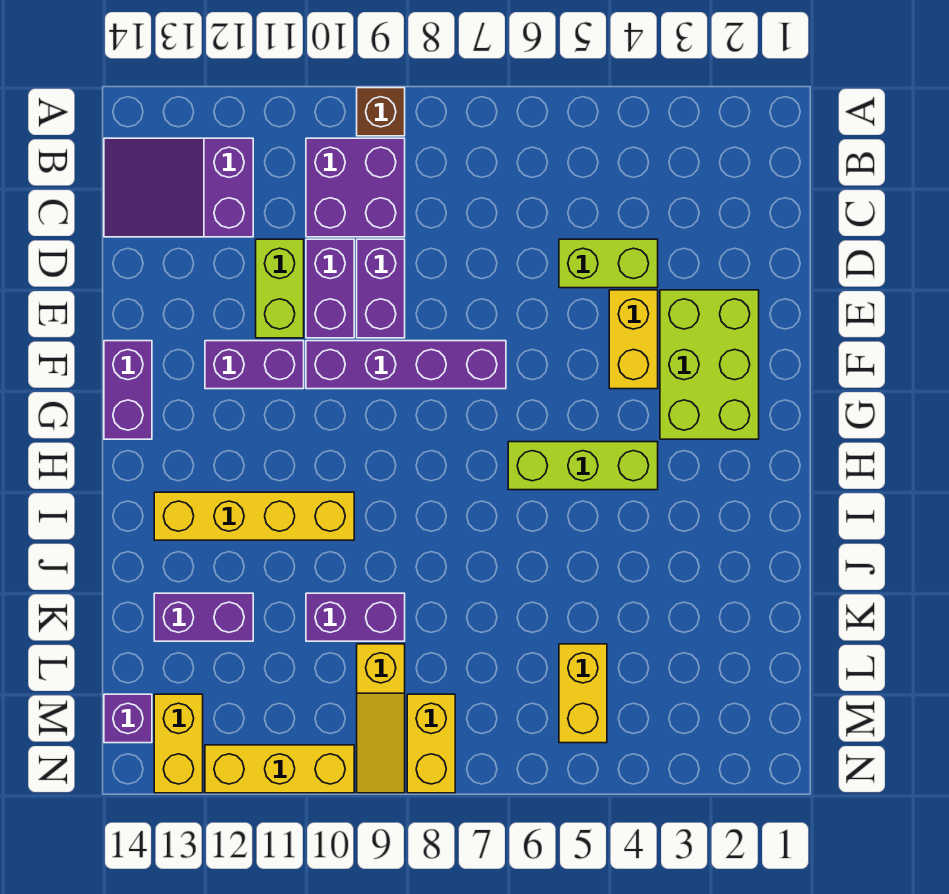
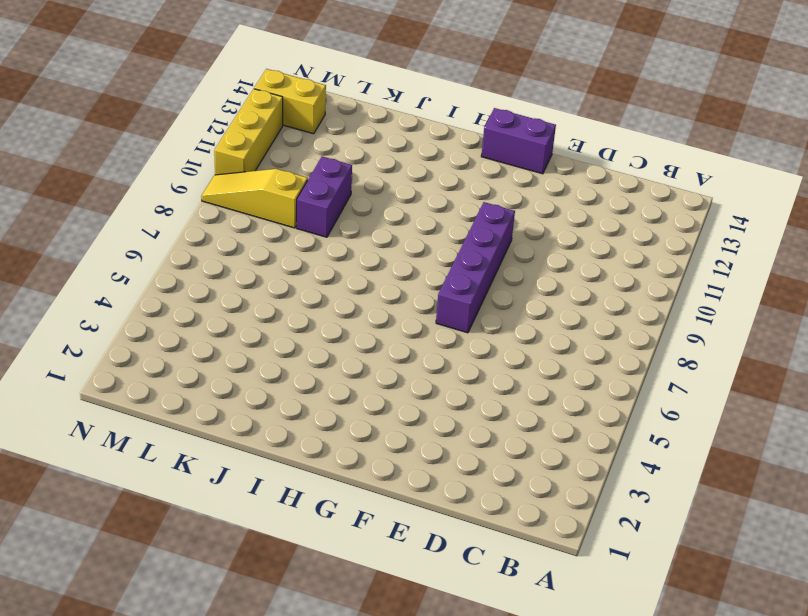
none -> brown 1x1 brick [357,88,405,136]
none -> purple 2x2 brick [306,138,405,237]
none -> purple 2x3 slope [104,138,253,237]

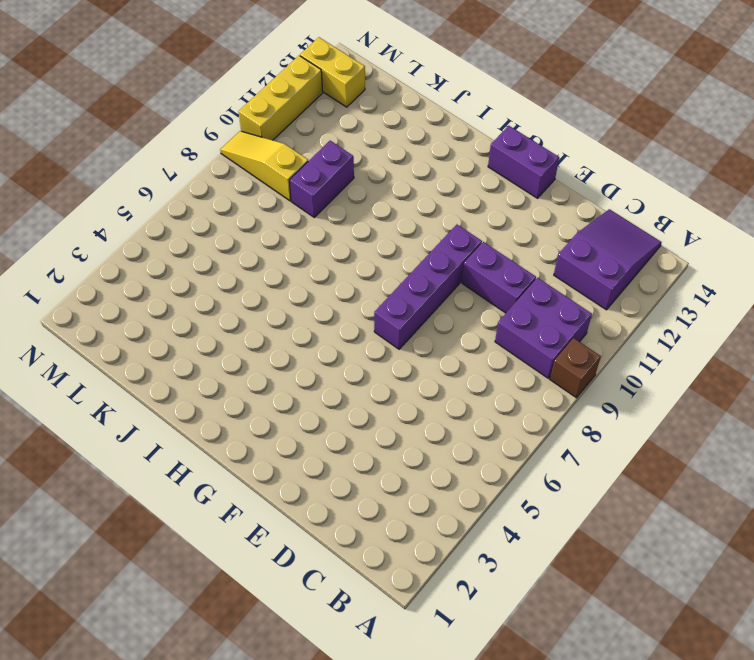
none -> lime 1x2 brick [559,239,658,288]
none -> purple 1x2 brick [357,239,405,338]
none -> lime 1x2 brick [256,239,304,338]

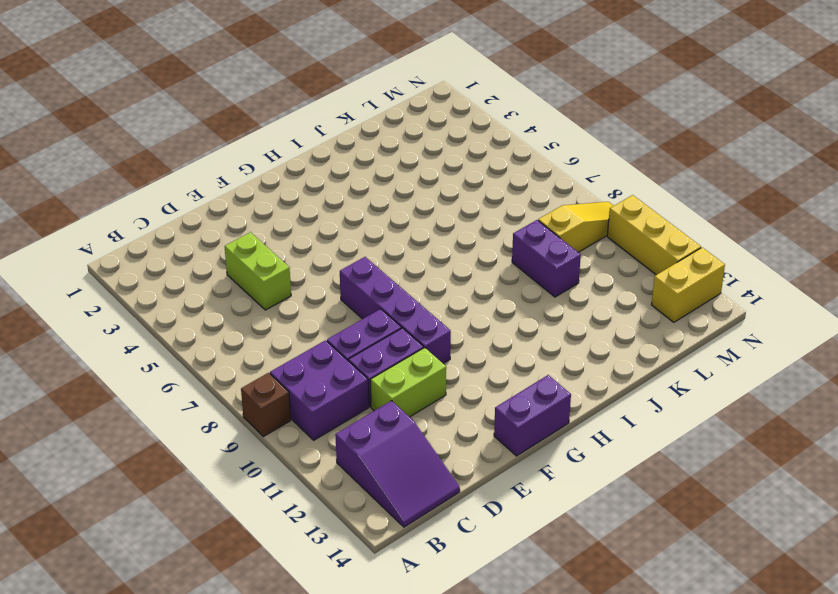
none -> lime 2x3 brick [660,290,759,439]
none -> yellow 1x2 brick [609,290,658,389]
none -> purple 1x2 brick [205,341,304,389]

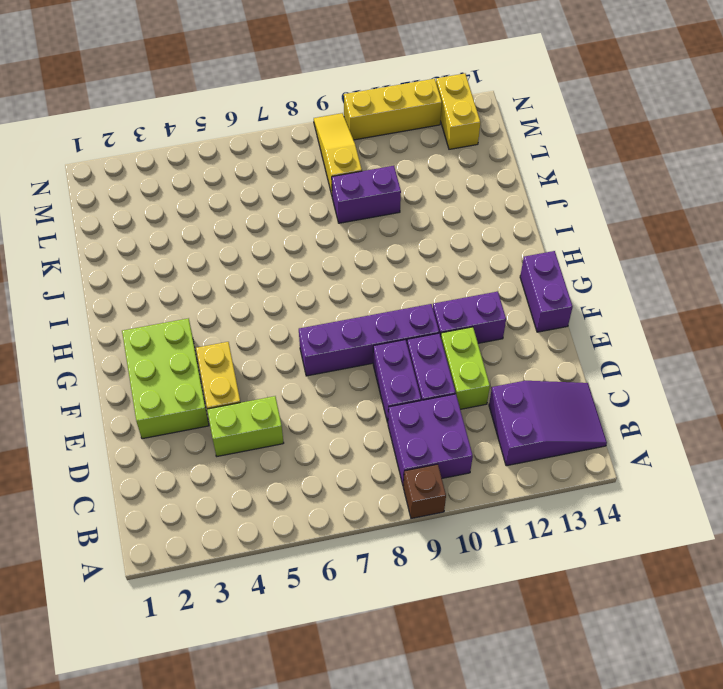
none -> lime 1x3 brick [508,442,658,490]
none -> yellow 1x4 brick [154,492,354,540]
none -> purple 1x2 brick [154,593,253,641]

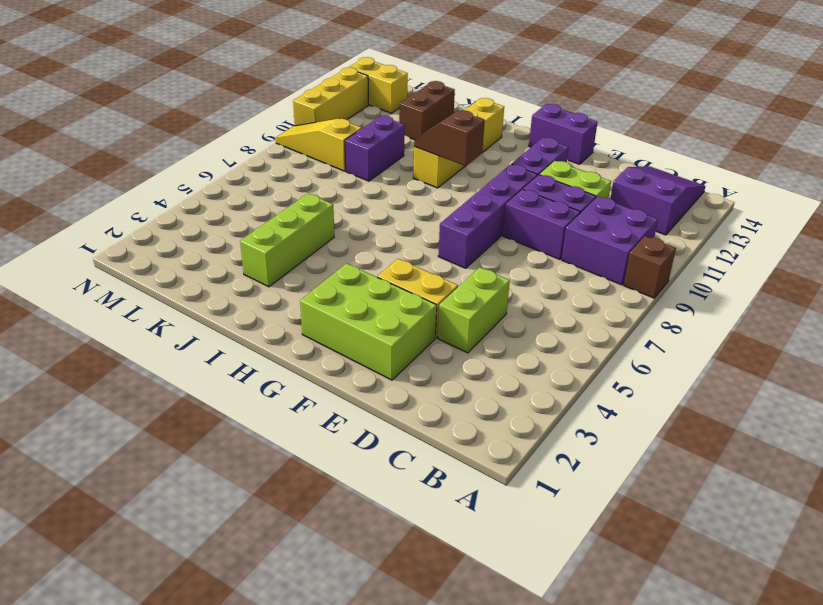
brown 1x2 slope [414,110,485,166] -> none
lime 1x3 brick [240,194,334,287] -> lime 1x3 brick moved to [508,442,658,490]
brown 1x2 brick [399,81,455,140] -> purple 1x2 brick [154,593,253,641]
none -> yellow 1x2 brick [559,644,607,743]
none -> yellow 1x2 brick [407,694,455,793]
none -> purple 1x1 brick [104,694,152,743]

